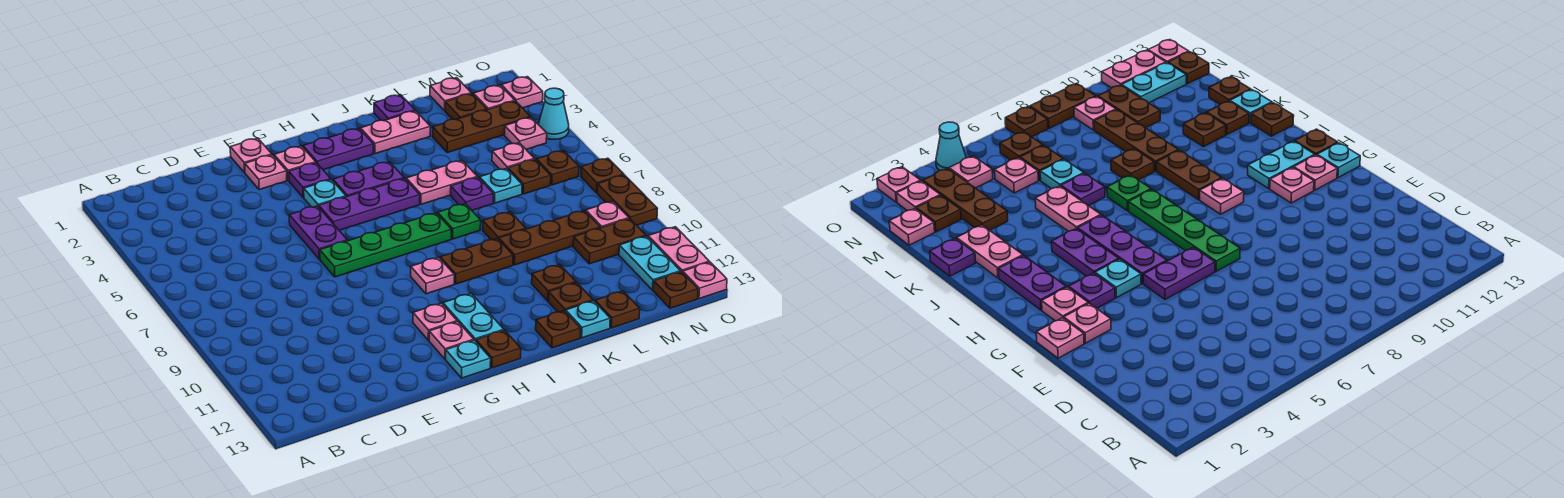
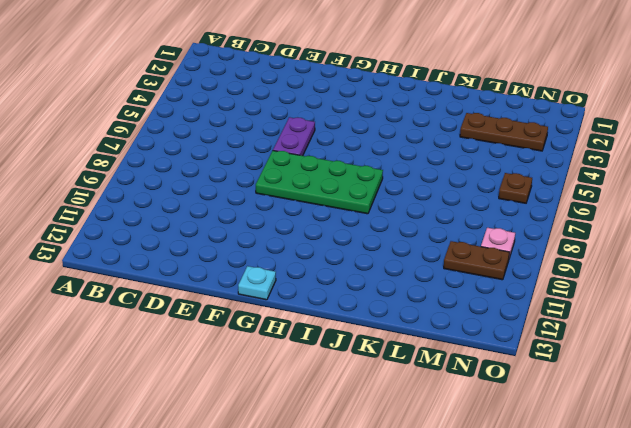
green 2x4 plate [256,151,383,214] -> green 1x4 plate [320,213,451,277]
none -> pink 1x1 plate [230,138,272,173]
none -> pink 1x1 plate [245,155,287,190]
none -> pink 1x1 plate [274,146,316,180]
none -> purple 1x1 plate [289,163,331,198]

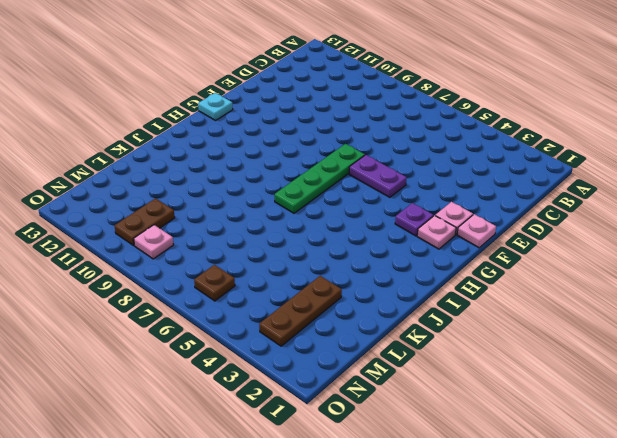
none -> cyan 1x1 plate [304,180,346,207]
none -> purple 1x3 plate [319,179,420,230]
none -> pink 1x1 plate [413,303,457,340]
none -> pink 1x1 plate [429,322,474,359]

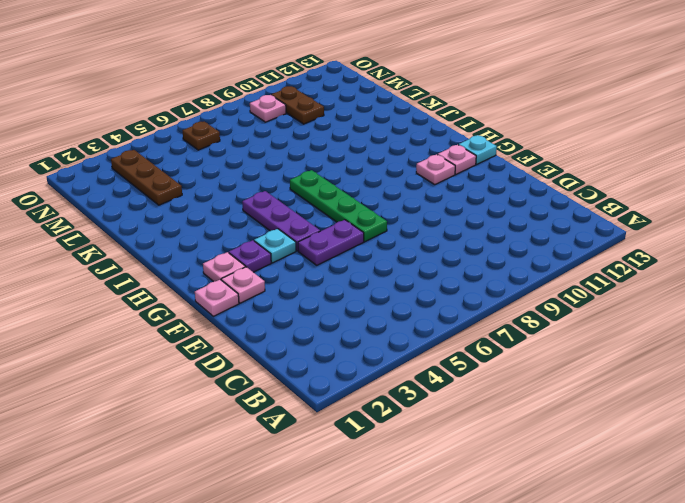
none -> purple 1x2 plate [303,128,373,170]
none -> purple 1x2 plate [333,162,404,197]
none -> pink 1x1 plate [411,257,454,294]
none -> cyan 1x2 plate [443,293,504,341]

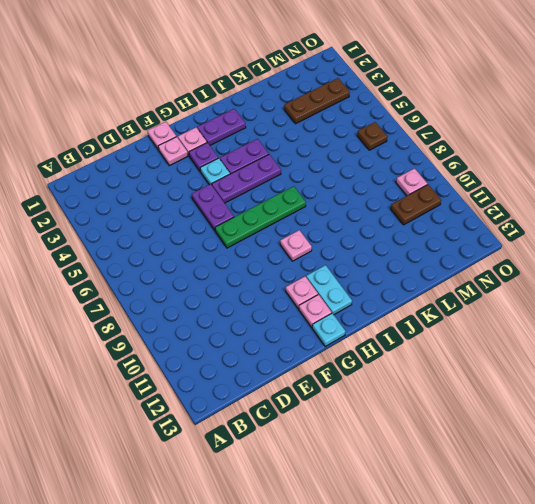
none -> brown 1x1 plate [476,330,521,368]
none -> brown 1x2 plate [440,239,513,284]
none -> pink 1x2 plate [360,111,430,154]
none -> pink 1x2 plate [406,161,477,204]

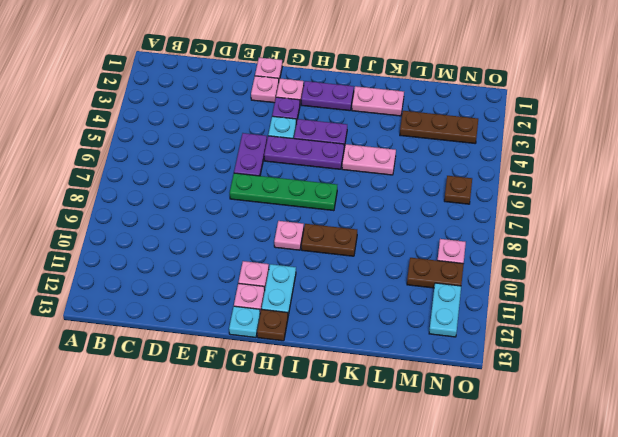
none -> green 1x1 plate [438,204,481,239]
none -> brown 1x1 plate [536,311,581,348]
none -> purple 1x1 plate [374,95,415,121]
none -> purple 1x1 plate [451,177,493,210]

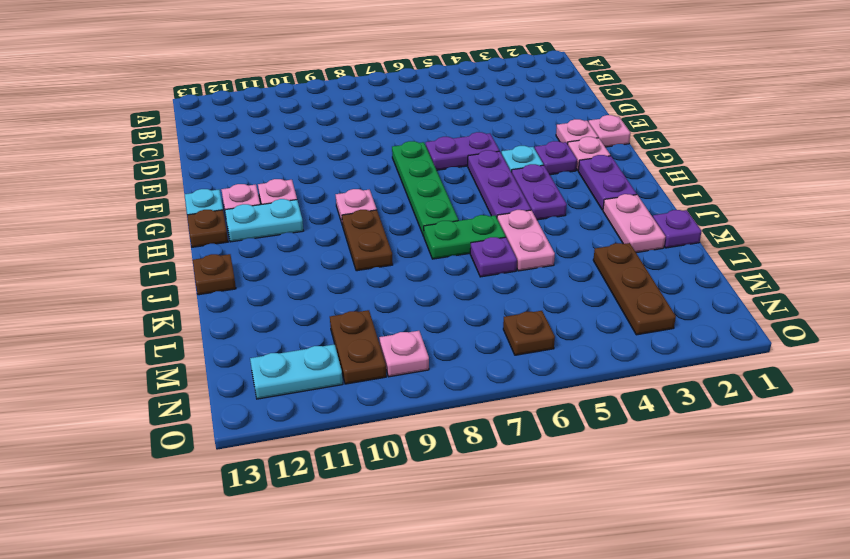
green 1x2 plate [424,215,506,259] -> green 1x1 plate [438,204,481,239]
none -> brown 1x1 plate [483,212,526,240]
none -> brown 1x3 plate [499,211,600,265]
none -> brown 1x1 plate [532,265,576,301]
none -> brown 1x1 plate [548,283,593,312]

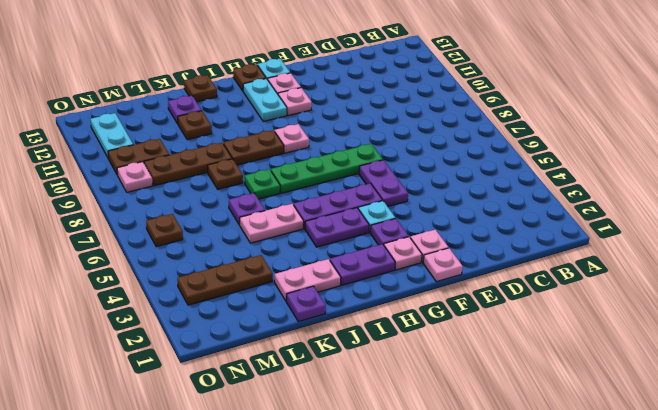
purple 1x1 plate [168,96,202,124] -> brown 1x1 plate [548,283,593,312]
none -> cyan 1x1 plate [566,301,610,338]
none -> cyan 1x1 plate [480,168,522,203]
none -> brown 1x1 plate [595,291,640,328]
none -> pink 1x1 plate [430,78,471,111]

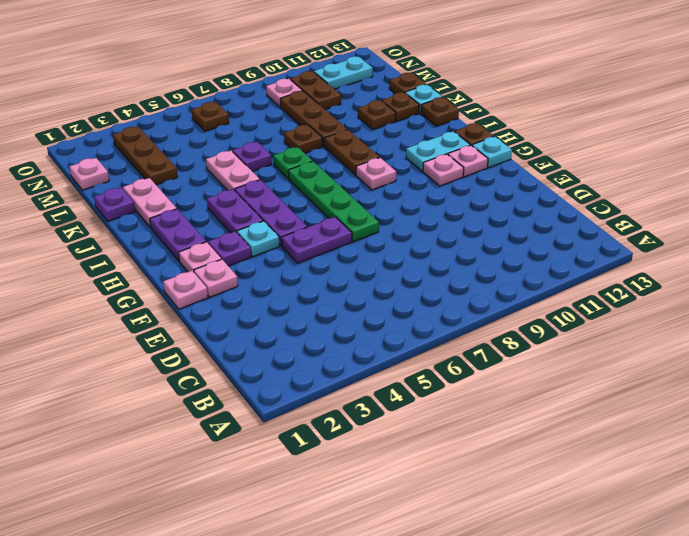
none -> cyan 1x1 plate [480,168,522,203]
none -> brown 1x1 plate [445,94,487,120]
none -> pink 1x1 plate [492,143,534,169]
none -> brown 1x1 plate [508,159,551,194]

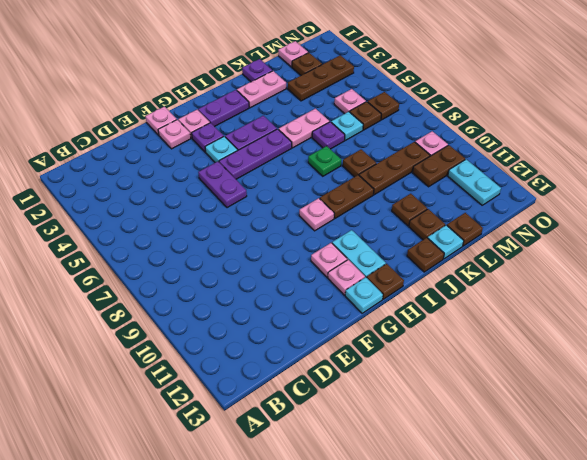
none -> green 1x4 plate [320,213,451,277]
none -> pink 1x1 plate [473,85,515,110]
none -> pink 1x1 plate [505,117,547,149]
none -> brown 1x1 plate [653,272,698,308]

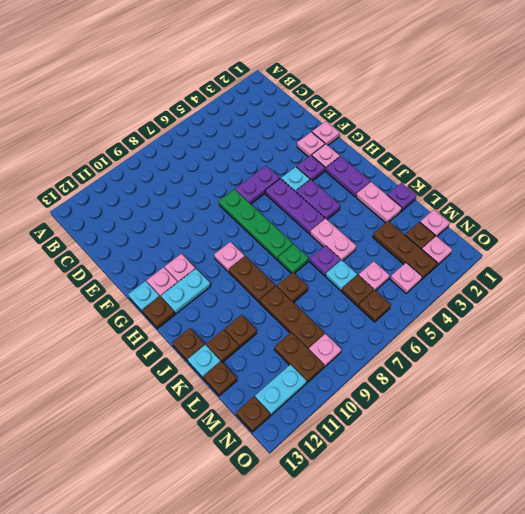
none -> pink 1x1 plate [501,77,543,108]
none -> cyan 1x1 cone [538,88,569,140]
none -> brown 1x1 plate [581,158,624,193]
none -> brown 1x2 plate [597,175,657,225]

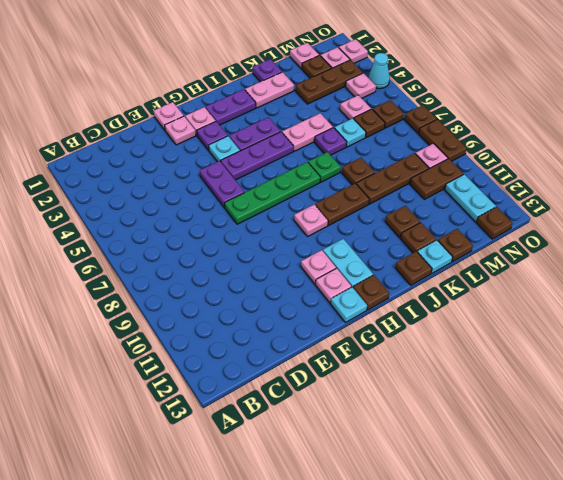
none -> pink 1x2 plate [648,227,709,273]
none -> pink 1x1 plate [683,262,727,299]

